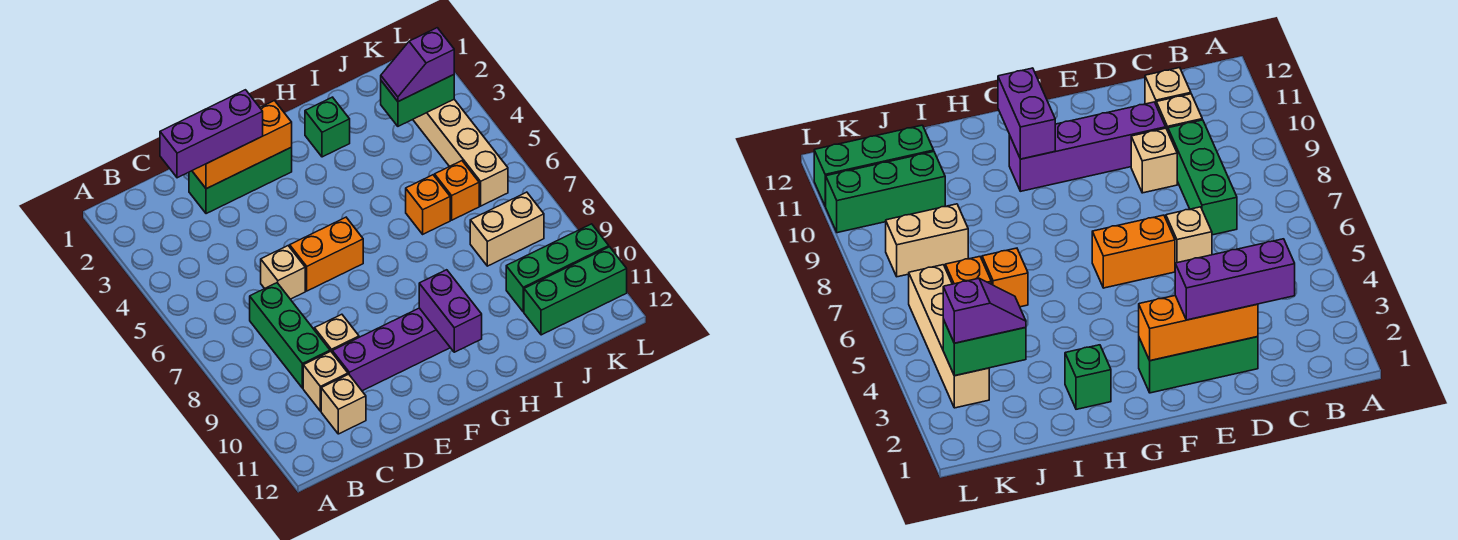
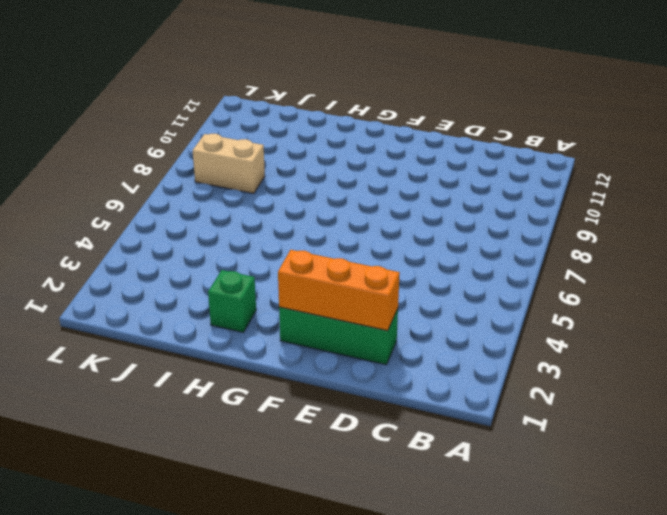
none -> green 1x3 brick [250,283,330,388]
none -> tan 1x1 brick [303,351,348,411]
none -> tan 1x1 brick [321,374,366,434]

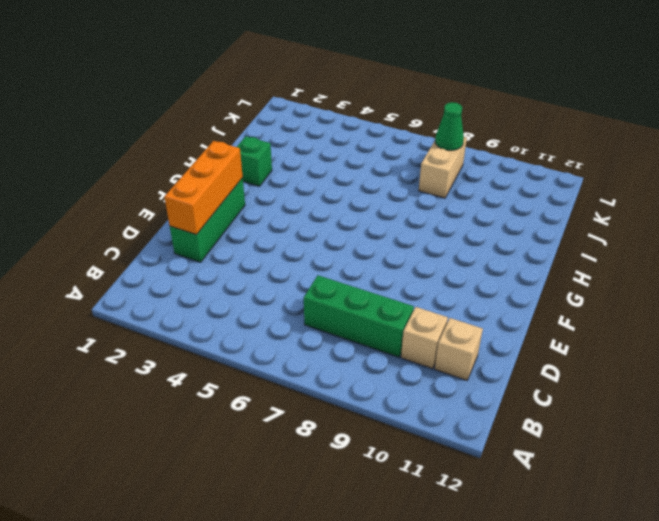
green 1x1 cone [435,102,464,150] -> none
none -> tan 1x1 brick [261,246,305,299]
none -> tan 1x1 brick [314,314,359,352]
none -> purple 1x4 brick [332,308,450,391]

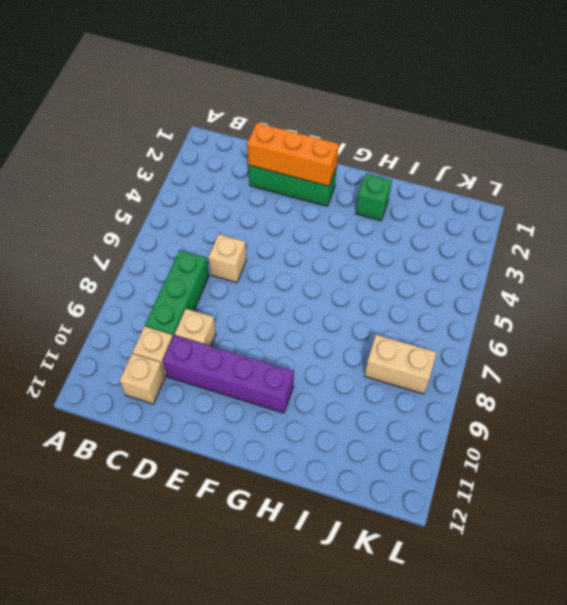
none -> orange 1x2 brick [290,217,363,291]
none -> orange 1x1 brick [406,175,450,234]
none -> orange 1x1 brick [435,161,479,220]

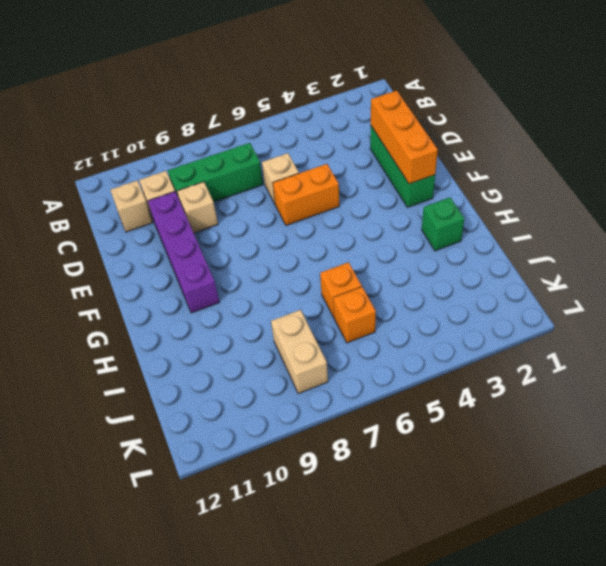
orange 1x2 brick [273,164,339,225] -> orange 1x2 brick turned to [290,217,363,291]
none -> green 1x3 brick [506,224,609,312]
none -> green 1x3 brick [524,247,627,335]
none -> tan 1x4 brick [413,99,508,206]

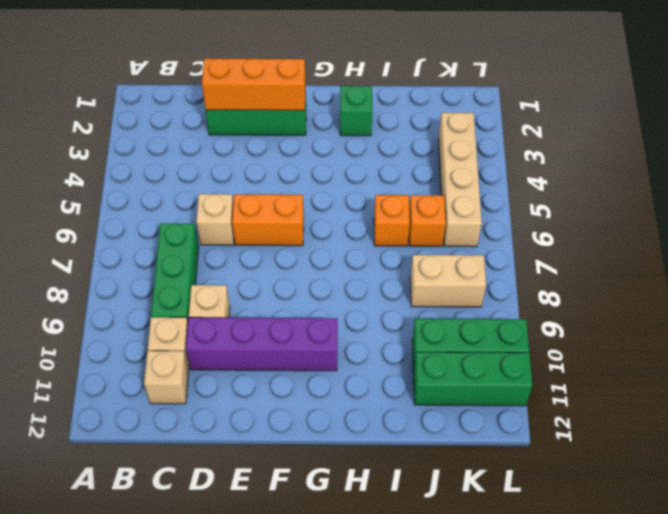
none -> purple 1x2 brick [419,270,482,352]
none -> green 1x2 brick [381,75,454,126]
none -> purple 1x3 brick [160,90,263,178]

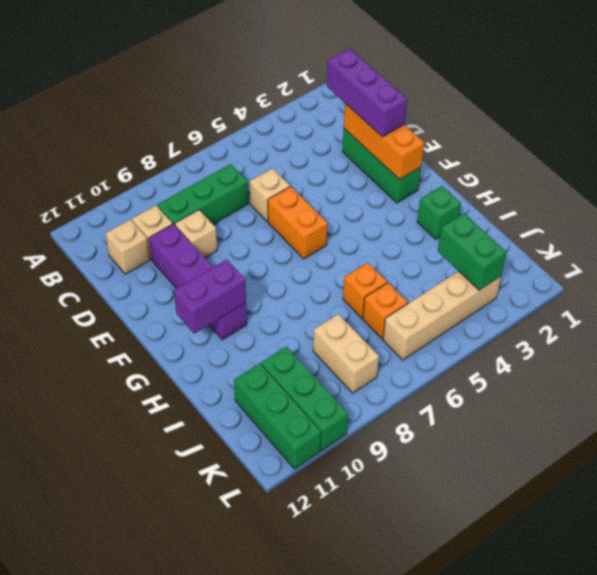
none -> purple 1x2 slope [381,28,454,101]

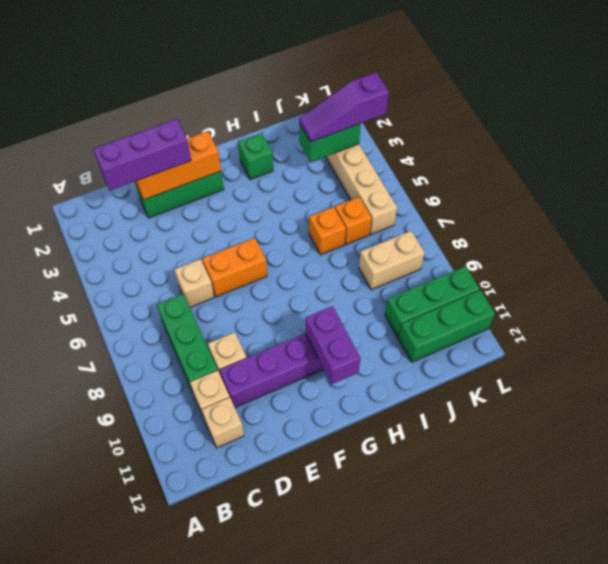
purple 1x3 slope [299,72,389,142] -> purple 1x2 slope [381,28,454,101]

